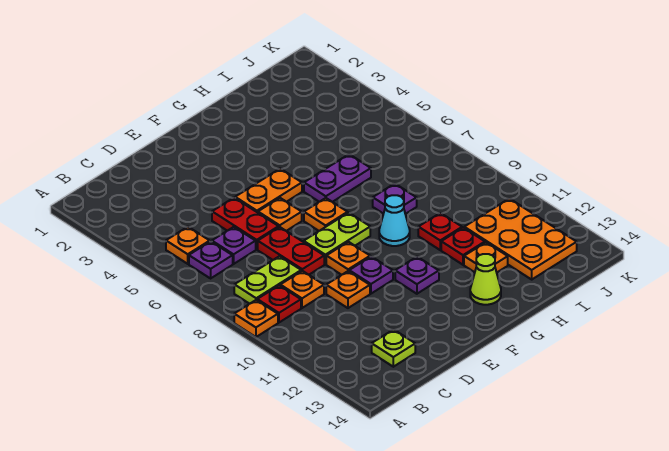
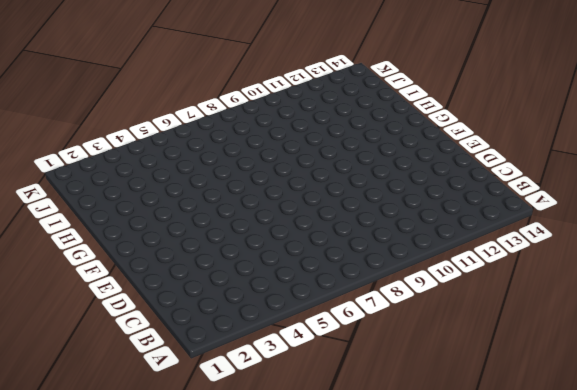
none -> orange 1x1 plate [234,300,278,337]
none -> orange 1x1 plate [166,227,210,264]
none -> purple 1x1 plate [189,241,233,278]

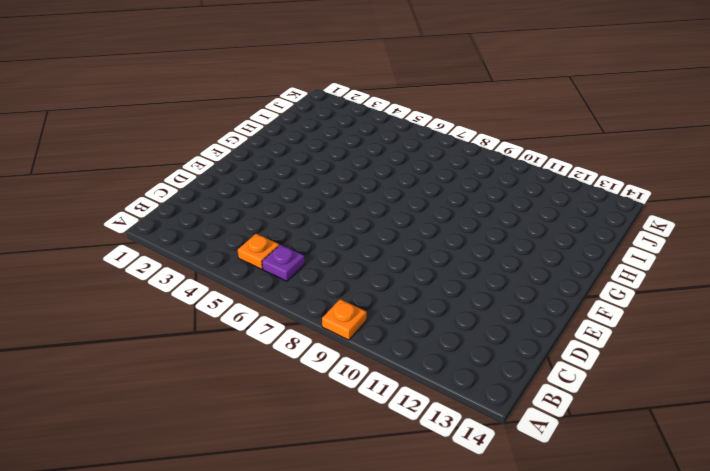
none -> lime 1x2 plate [234,256,301,304]
none -> red 1x1 plate [257,285,301,322]
none -> purple 1x1 plate [212,227,256,264]

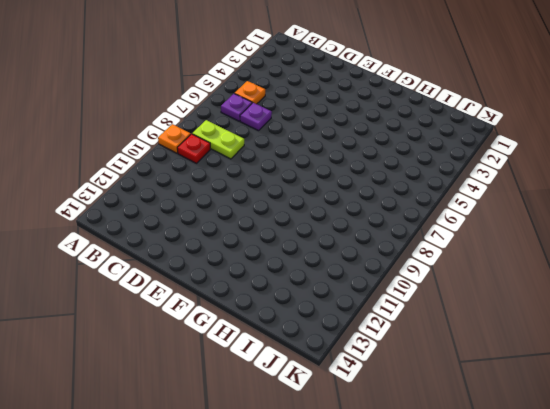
none -> orange 1x1 plate [280,271,324,308]
none -> lime 1x1 plate [372,330,415,367]
none -> red 1x2 plate [212,198,279,249]

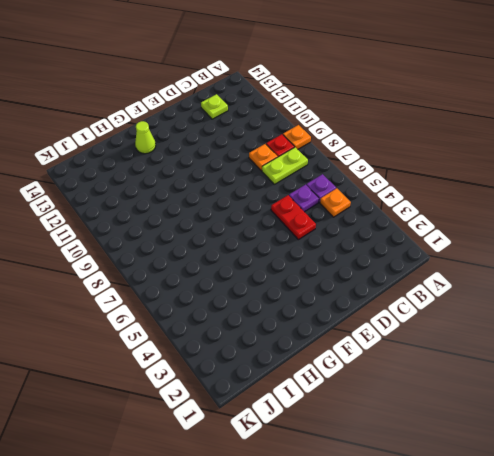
none -> red 1x2 plate [258,227,324,275]
none -> orange 1x1 plate [326,271,370,308]
none -> orange 1x2 plate [235,169,302,213]

